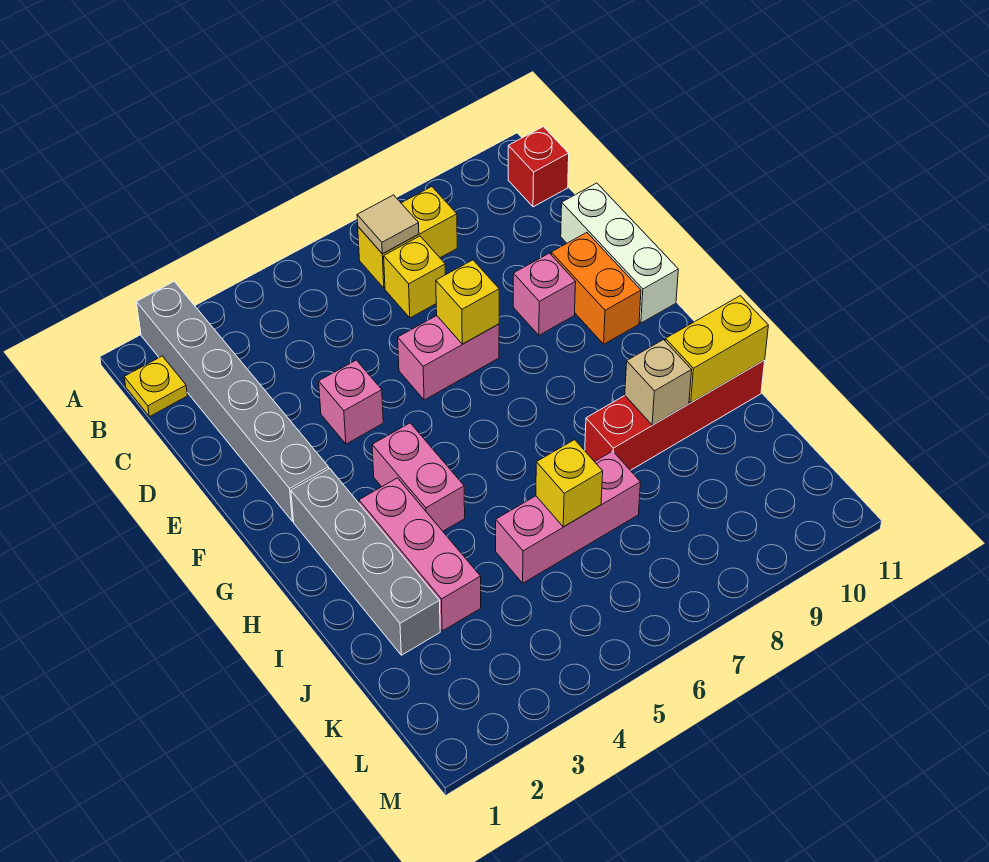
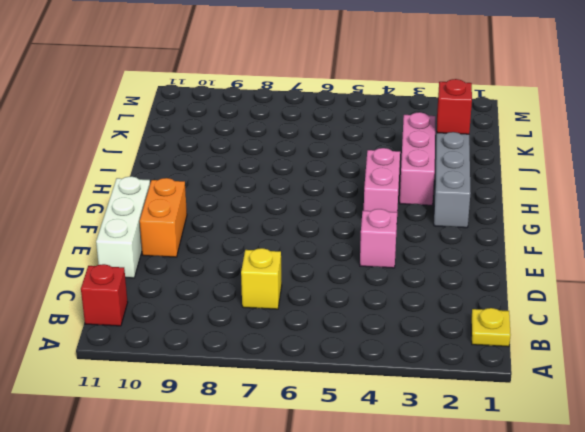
red 1x1 brick [437,79,472,134] -> none
none -> grey 1x6 brick [136,282,329,521]
none -> yellow 1x2 brick [358,187,457,288]
none -> pink 1x2 brick [398,316,499,400]

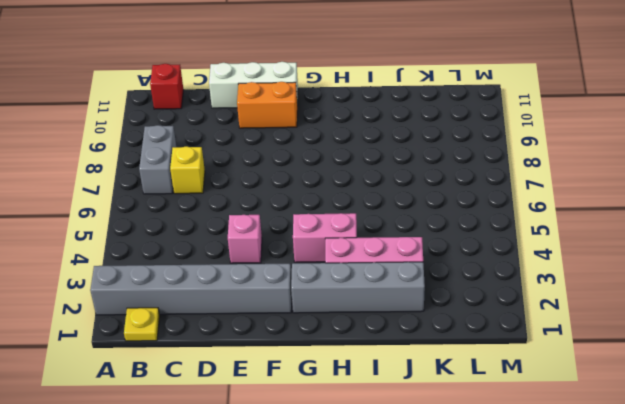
grey 1x2 brick [139,125,176,194] -> yellow 1x2 brick [358,187,457,288]
none -> pink 1x2 brick [398,316,499,400]
none -> pink 1x1 brick [513,253,576,335]
none -> red 1x4 brick [585,360,765,470]

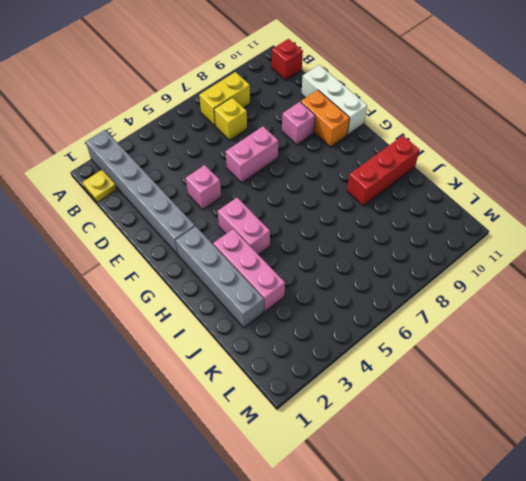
red 1x3 brick [347,136,420,206] -> red 1x4 brick [585,360,765,470]
none -> pink 1x3 brick [496,451,640,583]
none -> tan 1x1 tile [357,195,419,254]
none -> yellow 1x1 brick [436,260,499,344]

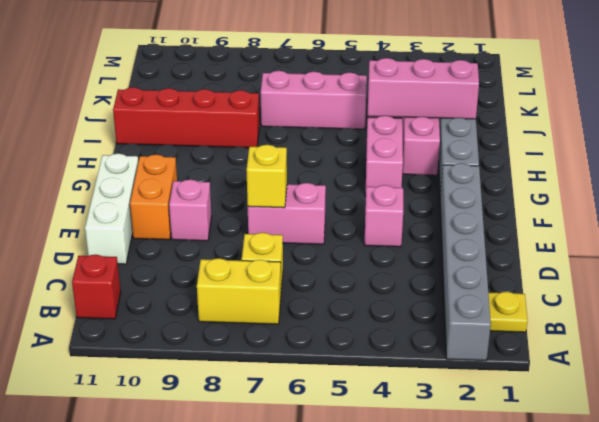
pink 1x3 brick [368,58,479,119] -> none
none -> tan 1x1 tile [357,195,419,254]
none -> tan 1x1 brick [625,340,692,425]
none -> yellow 1x2 brick [665,296,768,403]

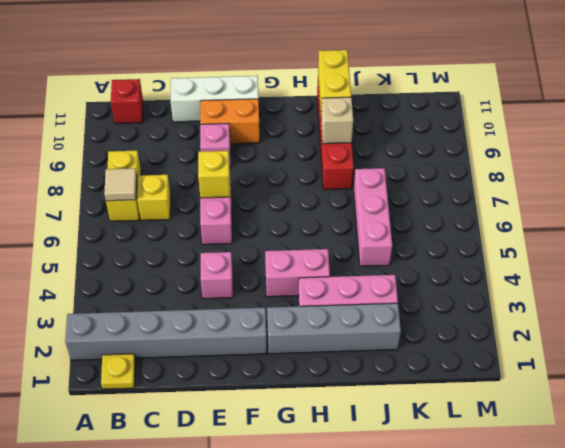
none -> yellow 1x1 brick [536,440,603,527]

